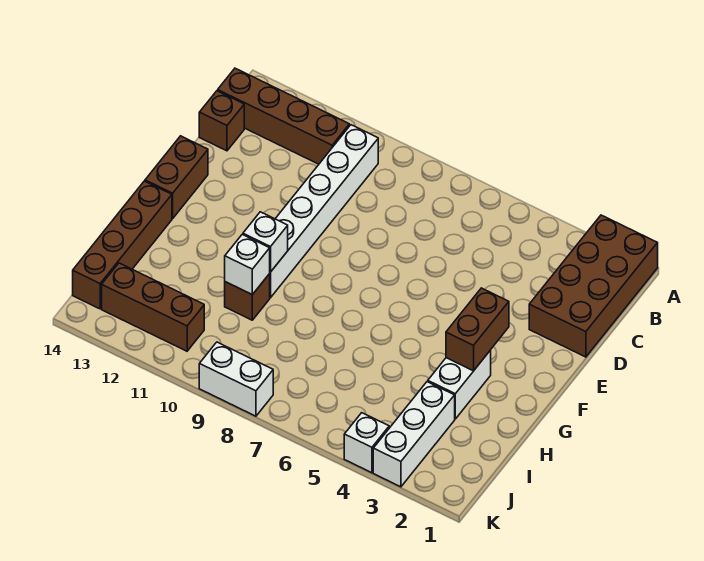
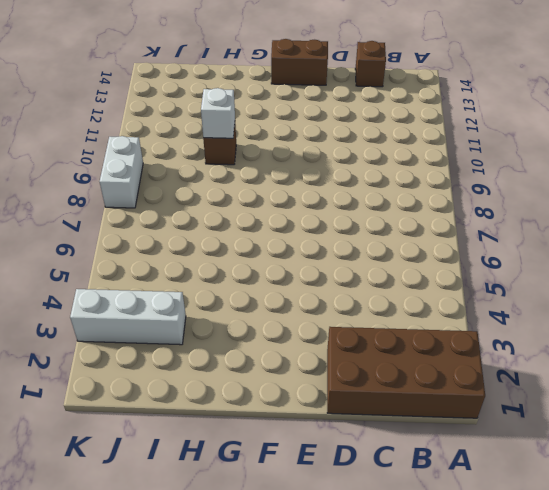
none -> white 1x6 brick [270,125,378,298]
none -> brown 1x4 brick [218,68,349,164]
none -> white 1x2 brick [428,350,491,419]

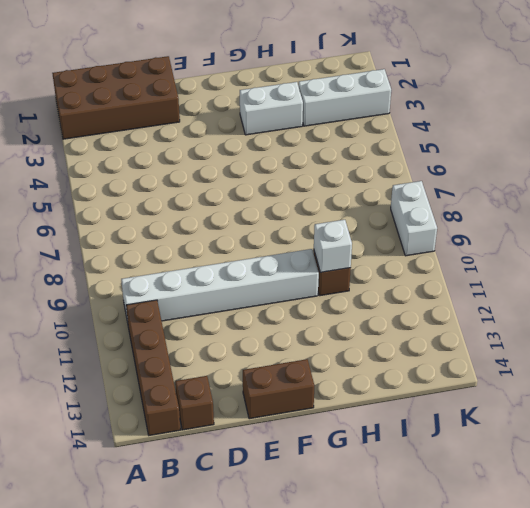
none -> brown 1x4 brick [73,181,172,309]
none -> brown 1x3 brick [102,263,204,351]
none -> white 1x1 brick [344,413,389,473]

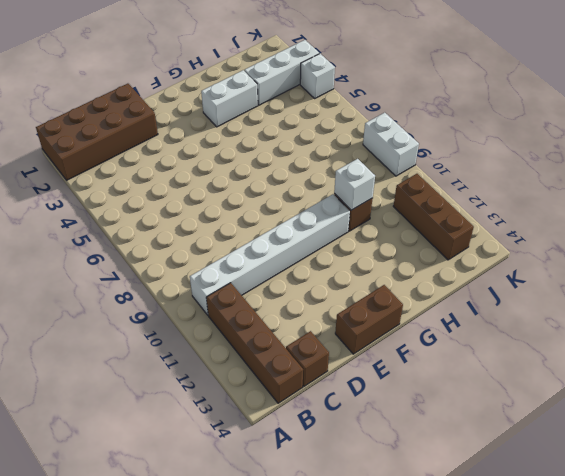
none -> brown 1x4 brick [73,181,172,309]
none -> brown 1x2 brick [446,288,509,371]
none -> white 1x1 brick [243,212,288,272]

